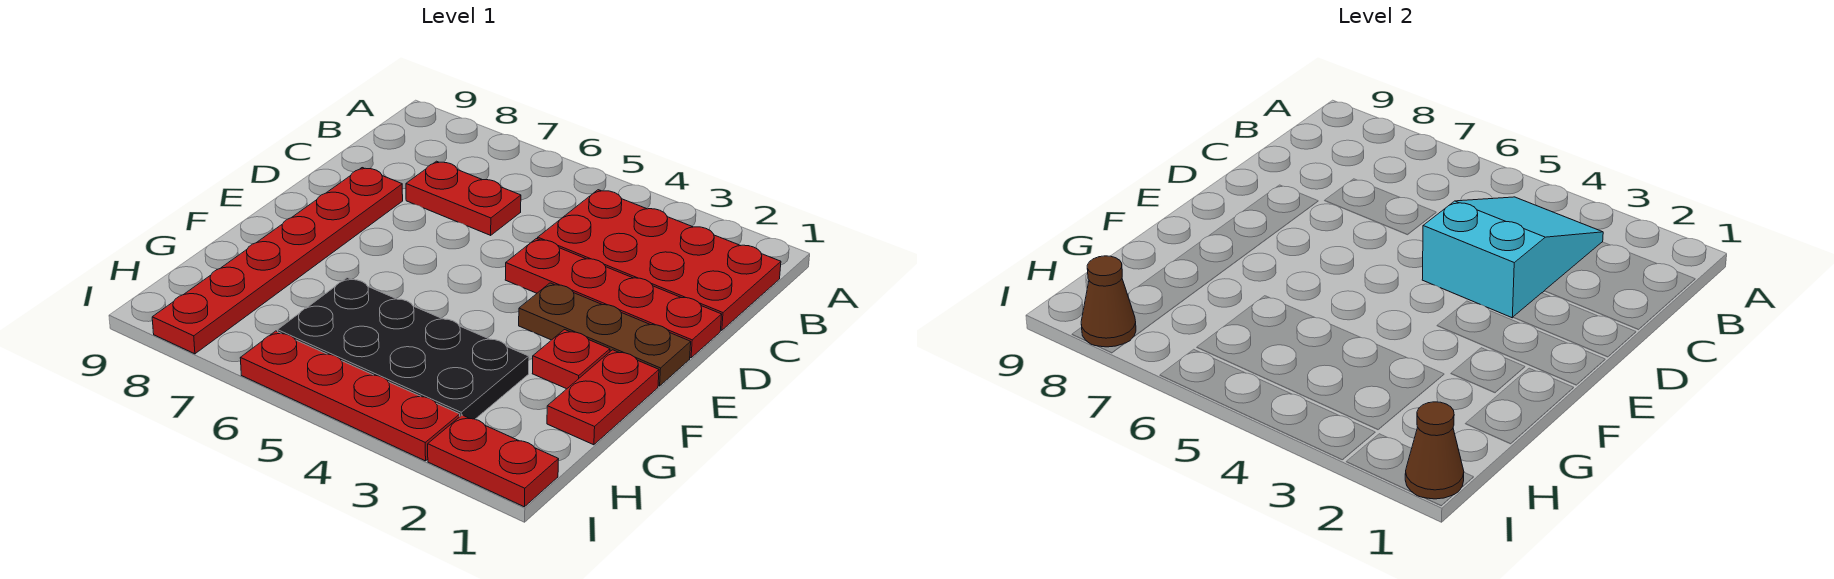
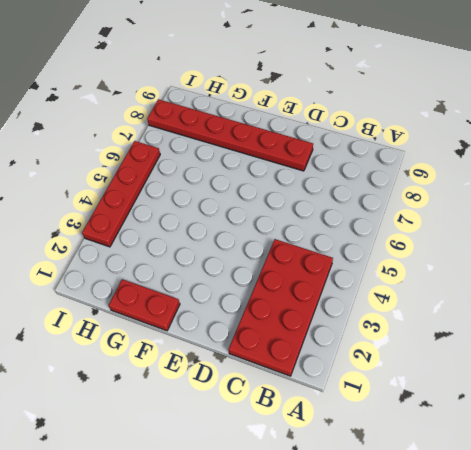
none -> red 1x2 plate [406,161,521,235]
none -> red 1x4 plate [505,239,722,358]
none -> brown 1x3 plate [519,283,691,386]

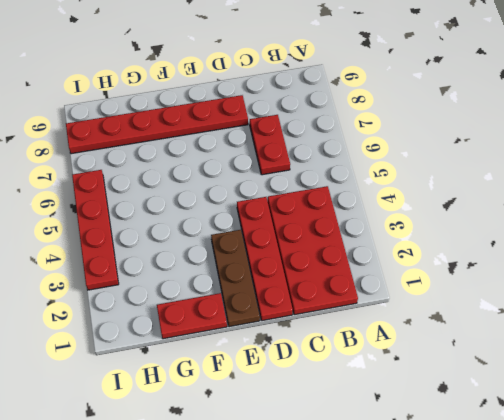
none -> red 1x1 plate [532,330,610,389]
none -> black 2x4 plate [278,278,529,419]
none -> red 1x2 plate [428,415,559,507]

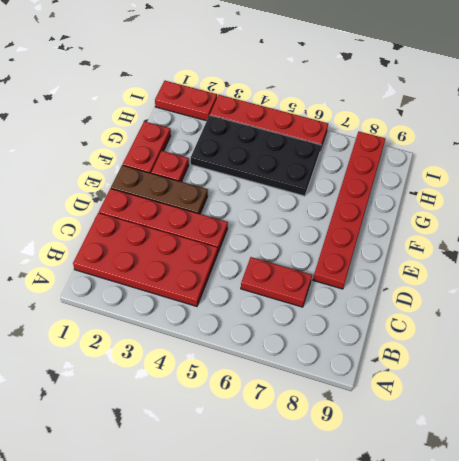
none -> cyan 2x3 slope [1422,197,1603,318]
none -> brown 1x1 cone [1405,402,1464,499]
none -> brown 1x1 cone [1081,256,1136,347]

